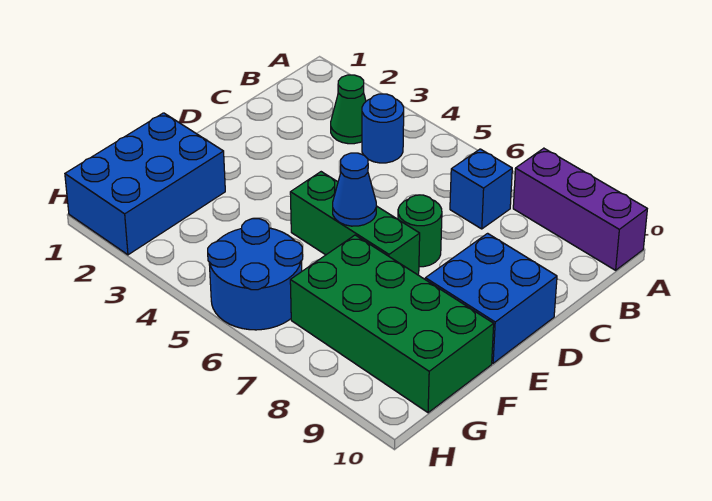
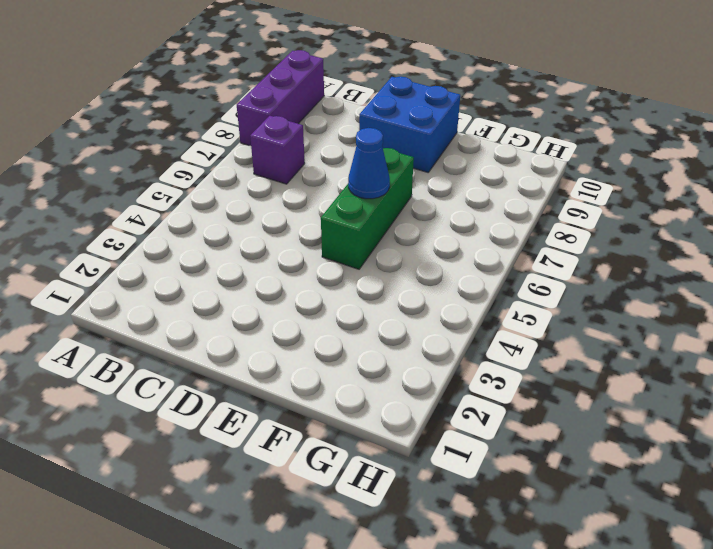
purple 1x1 brick [250,116,305,184] -> blue 1x1 brick [450,149,512,229]
none -> green 1x1 cone [331,75,366,144]
none -> blue 1x1 round brick [362,94,404,163]

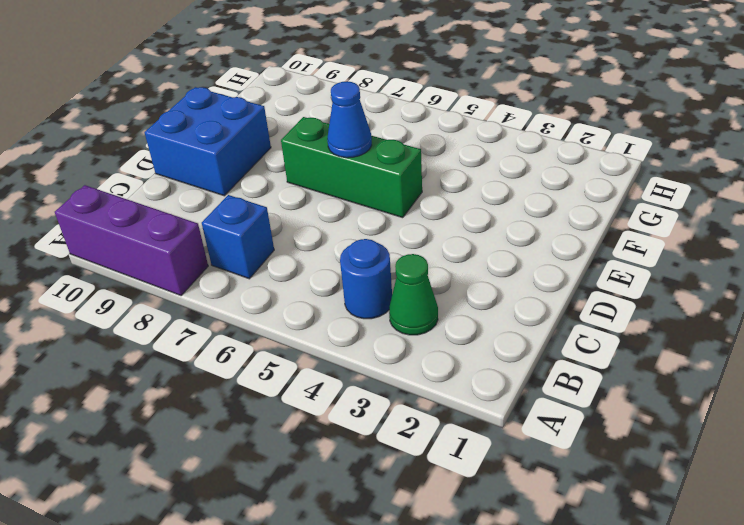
none -> green 1x1 round brick [398,195,442,267]
none -> blue 2x3 brick [65,113,225,255]

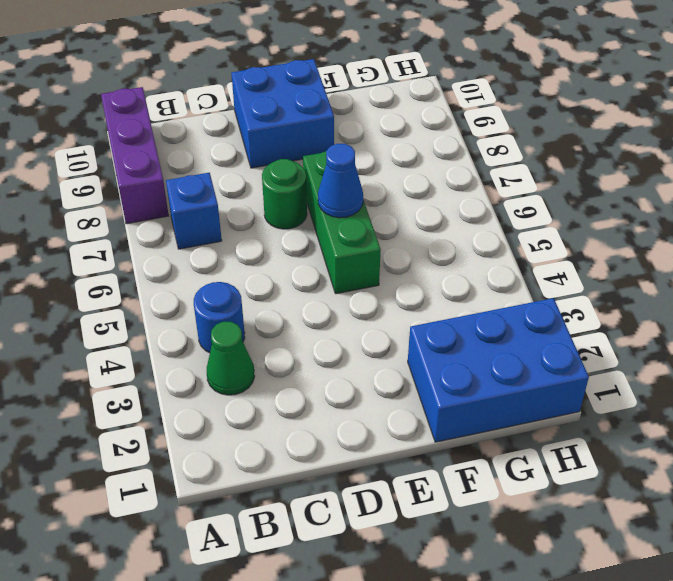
none -> green 2x4 brick [290,235,494,413]
none -> blue 2x2 round brick [208,219,303,330]

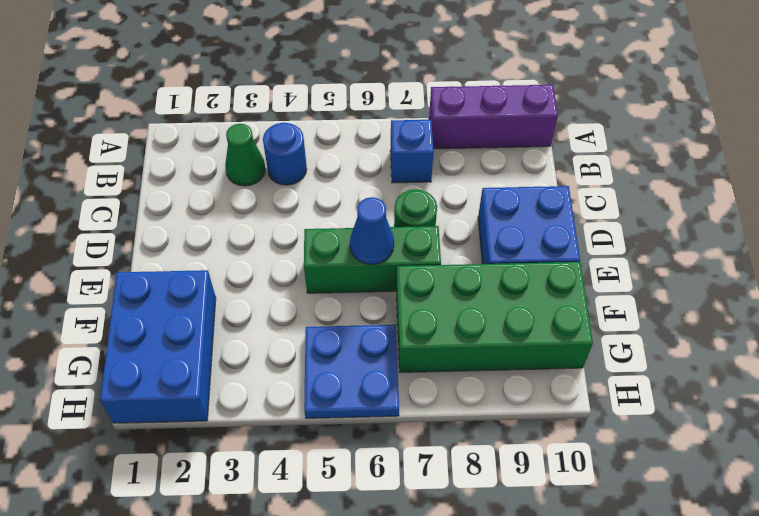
blue 2x2 plate [304,325,399,418] -> blue 2x2 round brick [208,219,303,330]

